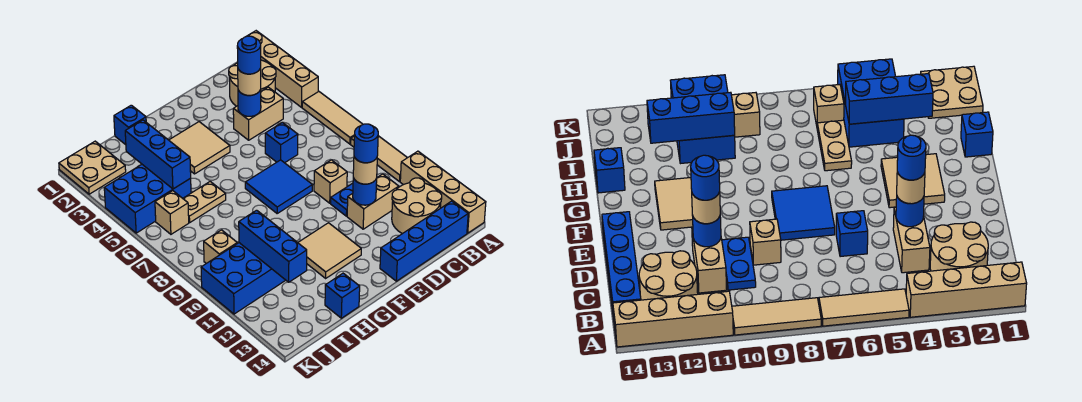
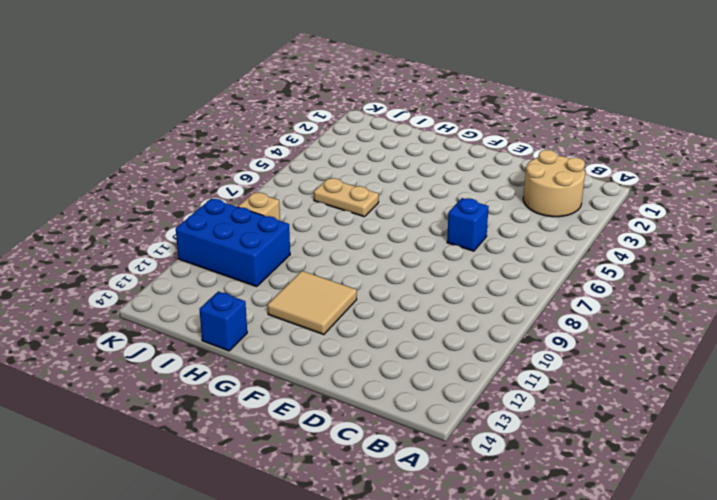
none -> tan 1x4 brick [248,31,318,107]
none -> tan 1x3 tile [302,91,363,144]
none -> tan 1x3 tile [351,136,407,182]
none -> tan 1x4 brick [400,151,486,233]

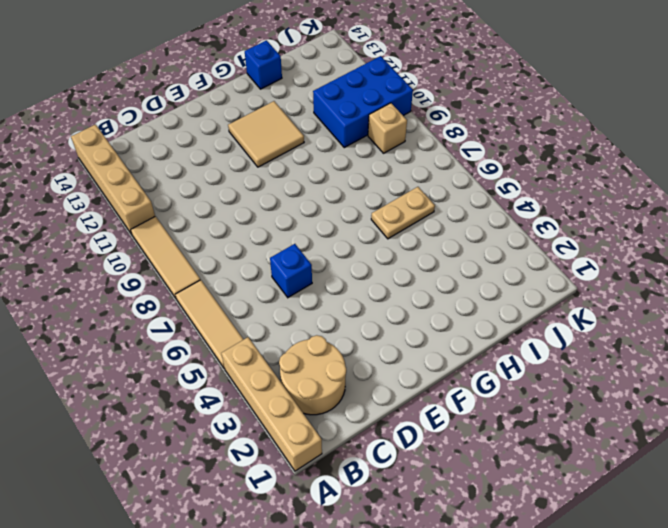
none -> tan 2x2 round brick [392,178,442,234]
none -> blue 1x4 brick [380,201,468,281]
none -> tan 1x2 brick [233,87,283,140]
none -> blue 1x2 plate [331,183,353,216]

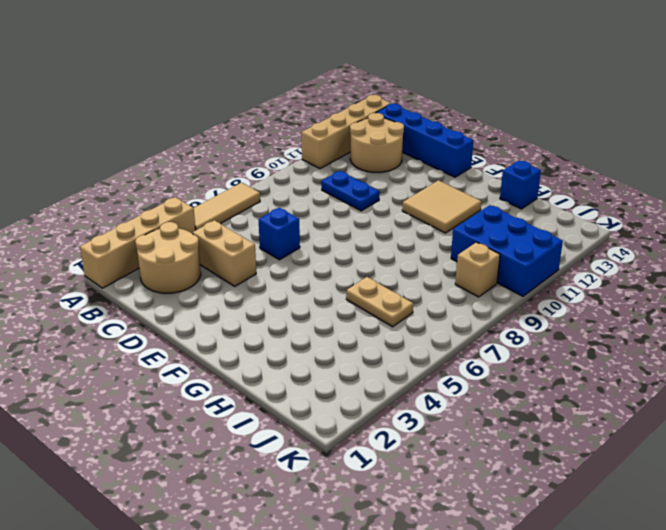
none -> tan 1x3 tile [351,136,407,182]
none -> tan 1x2 brick [347,174,399,229]
none -> tan 1x1 brick [314,160,347,203]
none -> blue 2x2 tile [245,160,312,213]

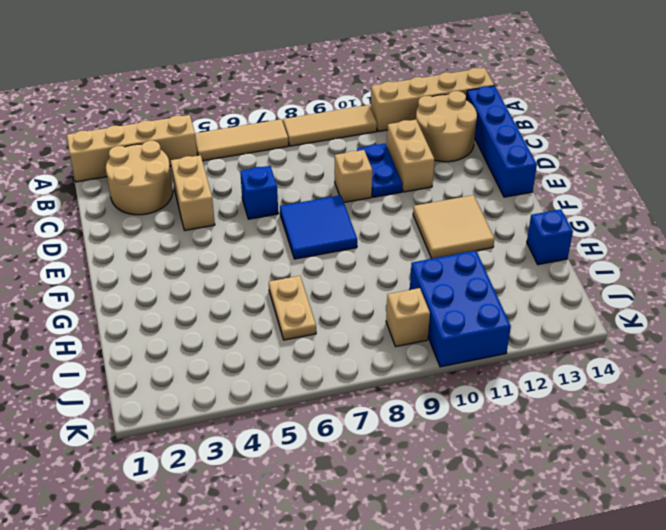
none -> tan 2x2 tile [169,122,230,174]
none -> blue 1x1 brick [114,105,146,145]
none -> blue 2x3 brick [104,165,191,233]
none -> tan 2x2 plate [59,141,126,194]

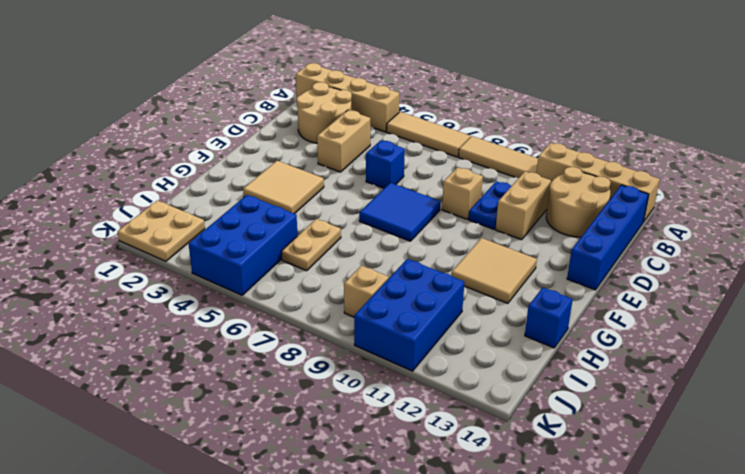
none -> blue 1x1 brick [114,105,146,145]
none -> tan 1x1 brick [155,191,189,234]
none -> blue 1x1 round brick [238,90,261,116]
none -> blue 1x1 round brick [353,178,377,205]

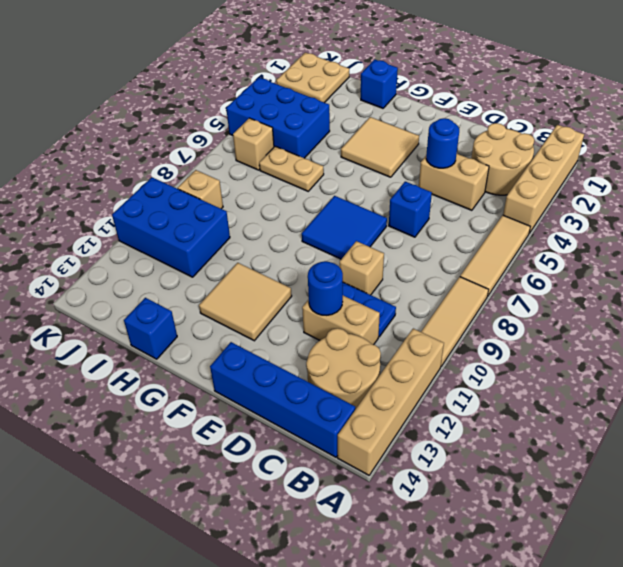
none -> blue 1x3 brick [125,120,191,189]
none -> blue 1x3 brick [239,210,307,282]
none -> tan 1x1 round brick [238,68,261,95]
none -> tan 1x1 round brick [353,157,377,184]

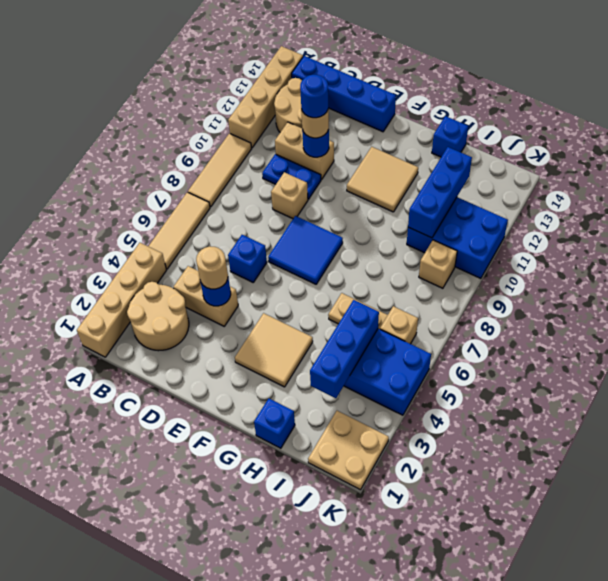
none -> blue 1x1 round brick [237,36,261,74]

